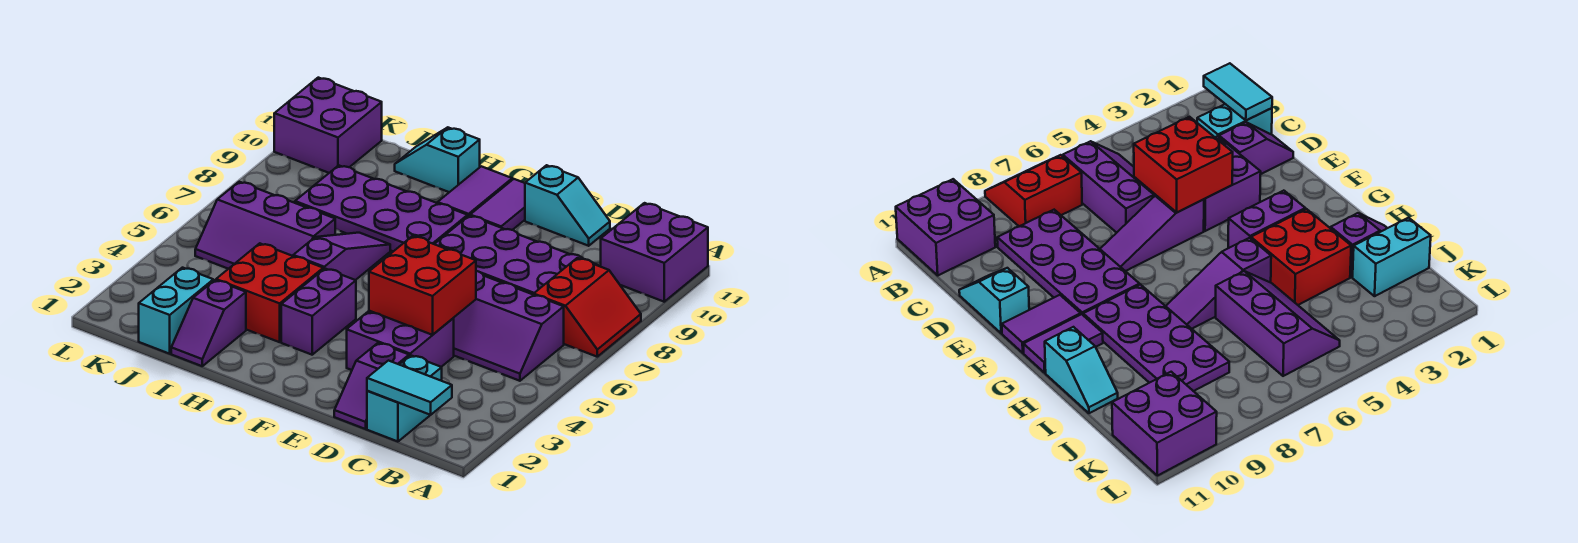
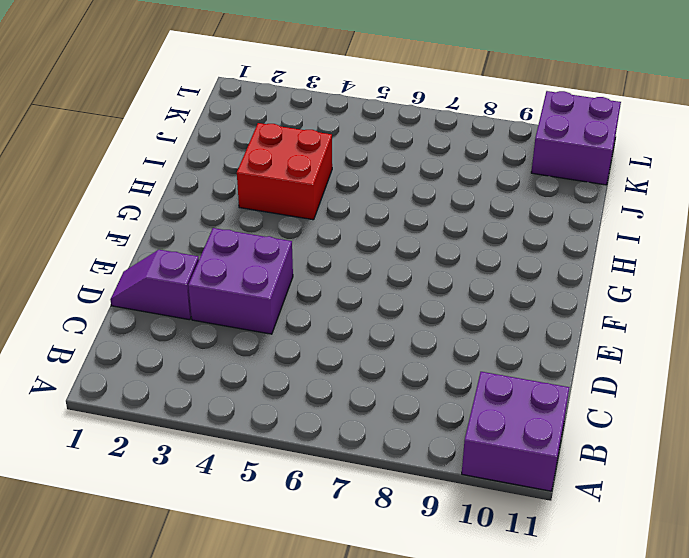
none -> red 2x2 slope [534,258,641,357]
none -> purple 2x3 slope [454,271,564,381]
none -> cyan 1x2 brick [367,355,442,442]

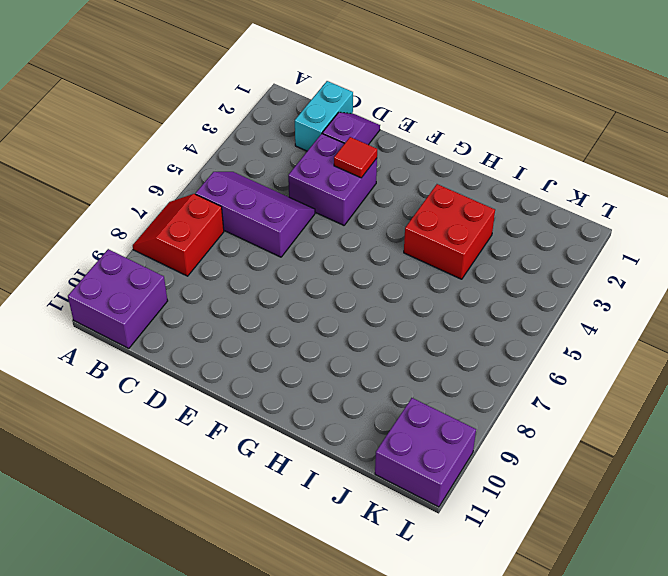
red 1x1 tile [334,137,377,178] -> none
none -> purple 2x4 plate [435,216,597,295]
none -> cyan 1x2 slope [525,165,610,246]
none -> purple 1x3 slope [1100,195,1204,271]

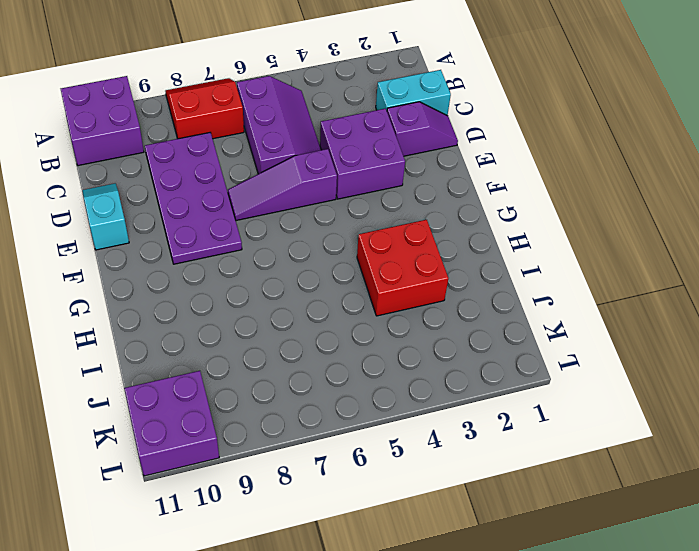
none -> purple 1x2 tile [470,179,525,230]
none -> purple 1x2 brick [281,269,356,355]
none -> purple 2x4 plate [295,165,468,251]

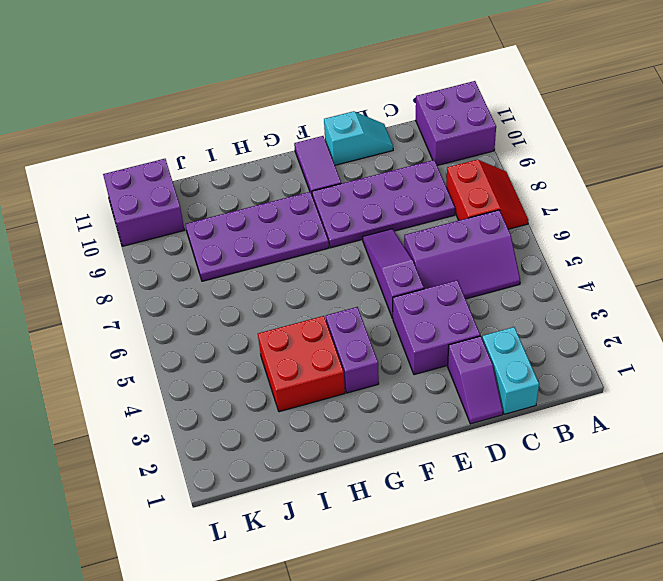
none -> purple 1x2 tile [438,166,512,216]
none -> purple 1x3 slope [293,233,390,280]
none -> cyan 1x2 slope [395,127,480,192]

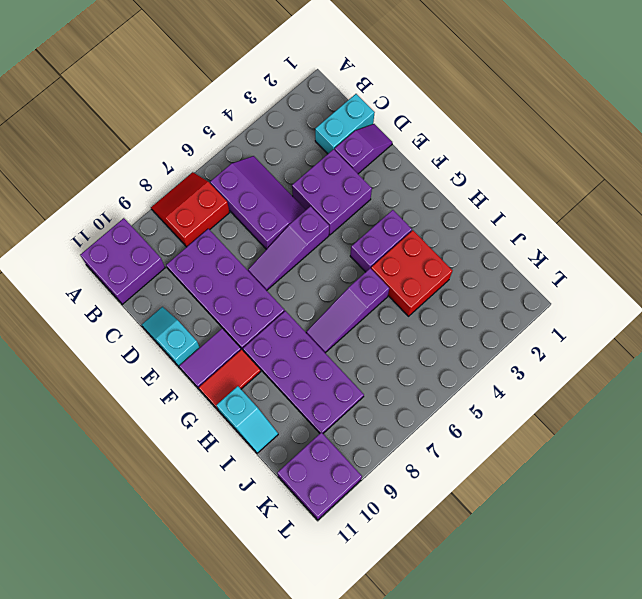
red 1x2 tile [199,349,261,409] -> purple 1x2 tile [438,166,512,216]
none -> purple 1x2 slope [171,280,246,366]
none -> purple 2x3 slope [195,182,335,269]
none -> cyan 1x2 brick [139,268,213,354]

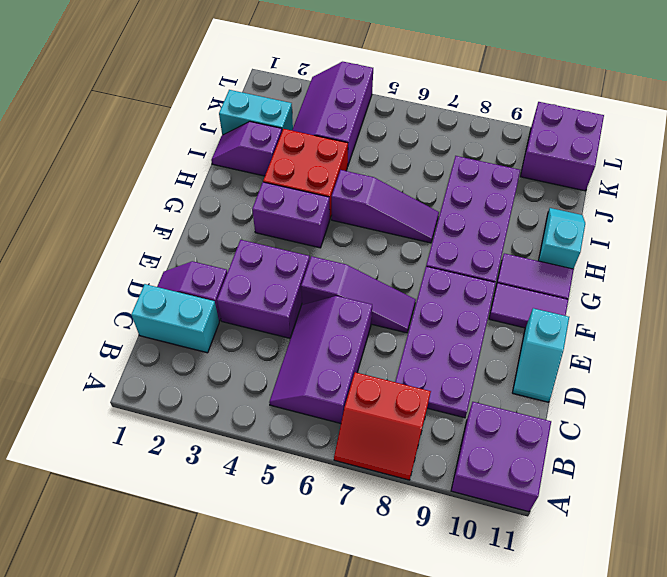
purple 2x3 slope [292,62,373,167] -> purple 2x3 slope moved to [195,182,335,269]
none -> cyan 1x2 tile [367,361,452,415]
none -> red 2x2 brick [369,236,476,335]

